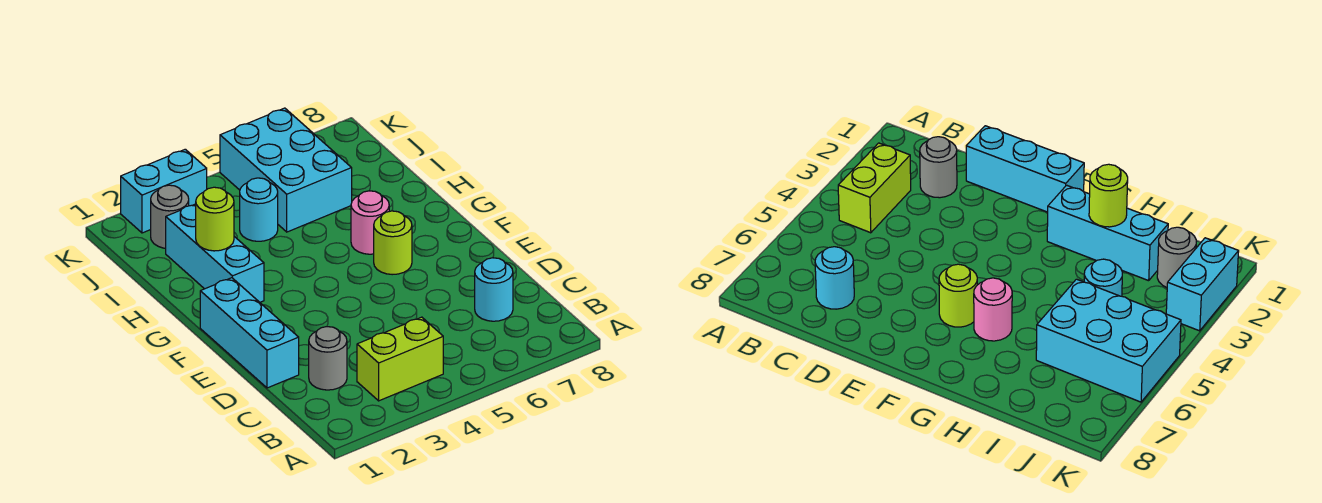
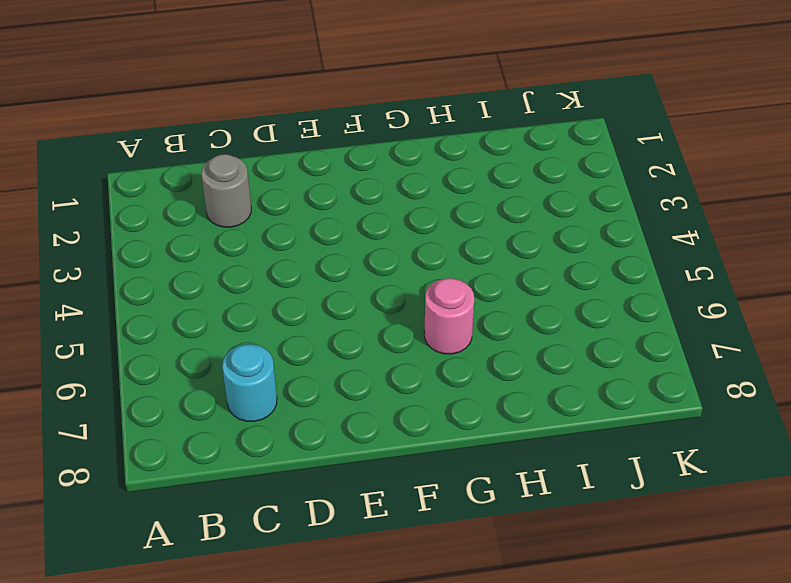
none -> lime 1x2 brick [357,317,443,401]
none -> cyan 1x3 brick [200,278,299,388]
none -> lime 1x1 round brick [374,211,412,275]

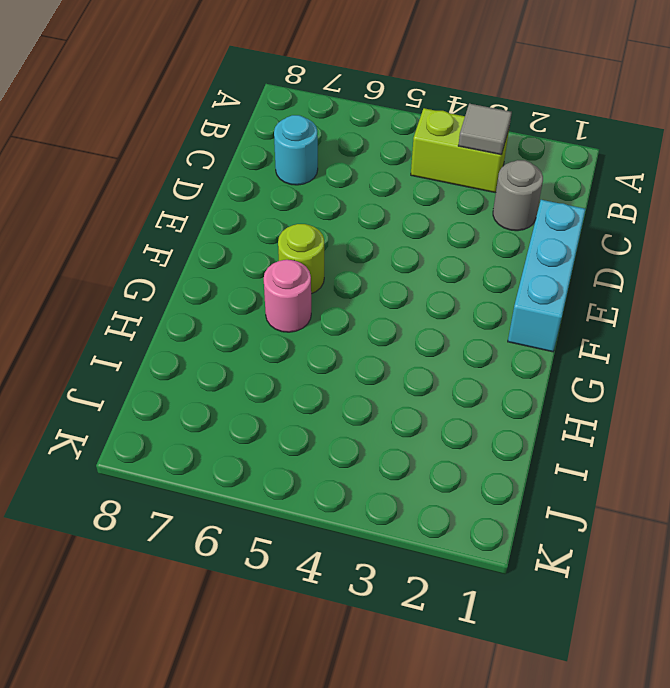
grey 1x1 tile [458,104,512,155] -> none
none -> cyan 1x3 brick [166,204,264,302]
none -> cyan 1x1 round brick [240,178,278,241]
none -> cyan 2x3 brick [220,108,352,232]

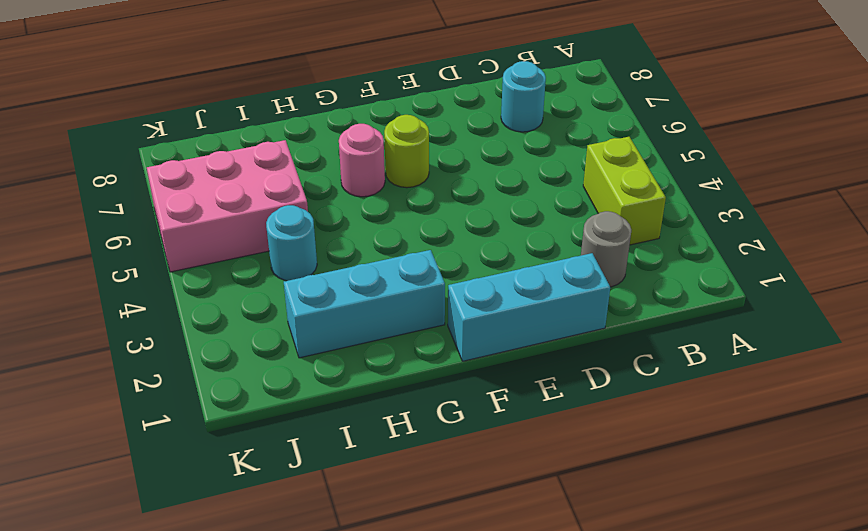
pink 2x3 brick [147,140,308,272] -> cyan 2x3 brick [220,108,352,232]
none -> grey 1x1 round brick [151,185,189,248]
none -> cyan 1x2 brick [121,149,207,233]
none -> lime 1x1 round brick [196,187,234,251]

